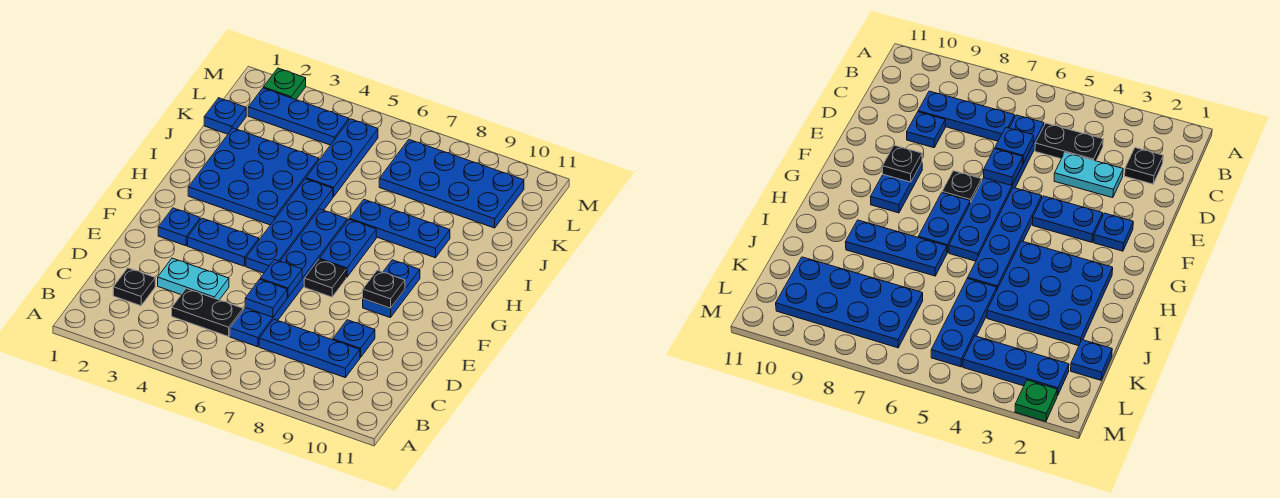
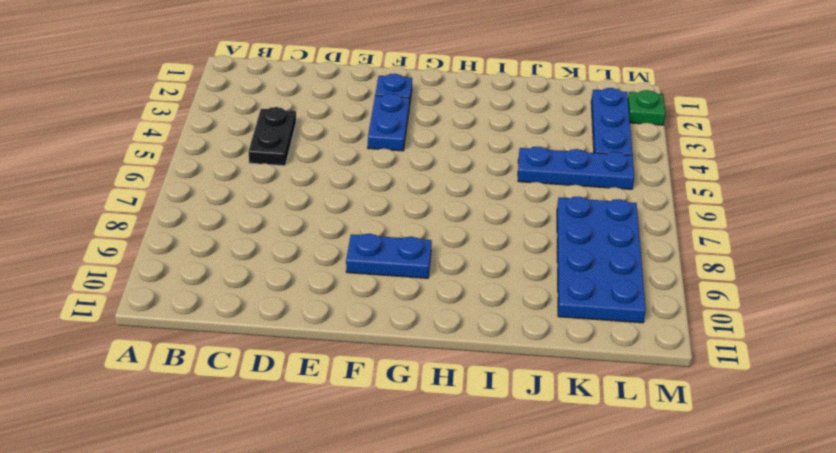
none -> black 1x1 plate [113,268,155,306]
none -> blue 1x6 plate [230,209,347,347]
none -> blue 1x3 plate [259,319,360,378]

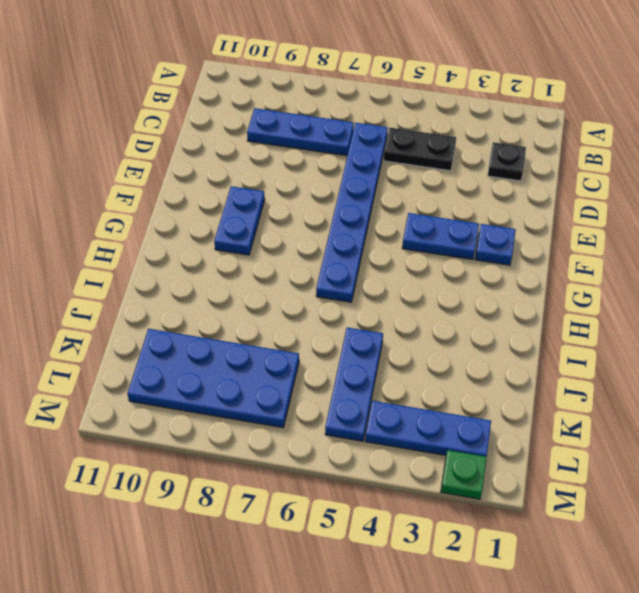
none -> cyan 1x2 plate [158,258,229,300]
none -> blue 1x1 plate [333,320,375,358]
none -> blue 1x4 plate [246,179,333,273]

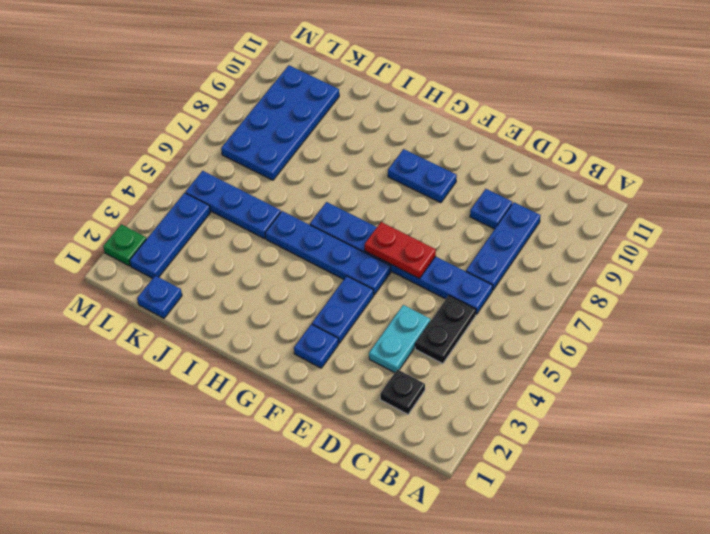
red 1x2 plate [365,222,436,278] -> blue 1x1 plate [260,259,302,297]
none -> black 1x1 plate [304,259,346,297]
none -> blue 1x2 plate [319,220,376,277]
none -> blue 3x3 plate [188,128,319,225]

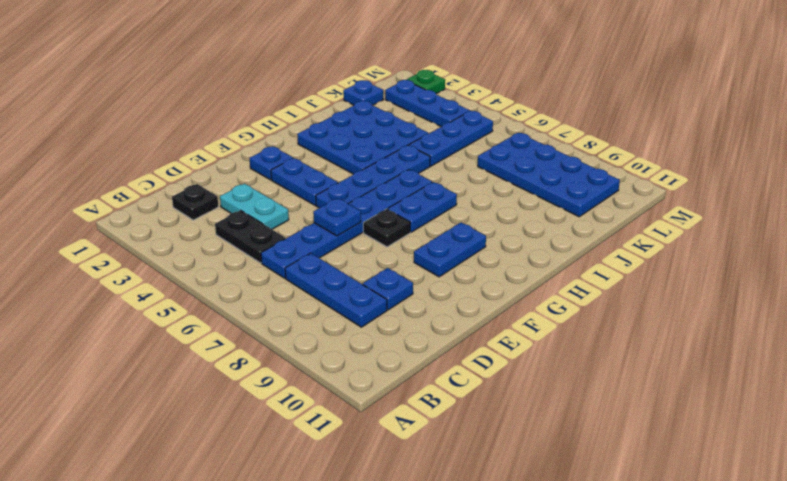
none -> blue 1x3 plate [349,200,450,258]
none -> blue 1x1 plate [245,279,287,317]
none -> black 1x1 plate [363,270,405,308]

